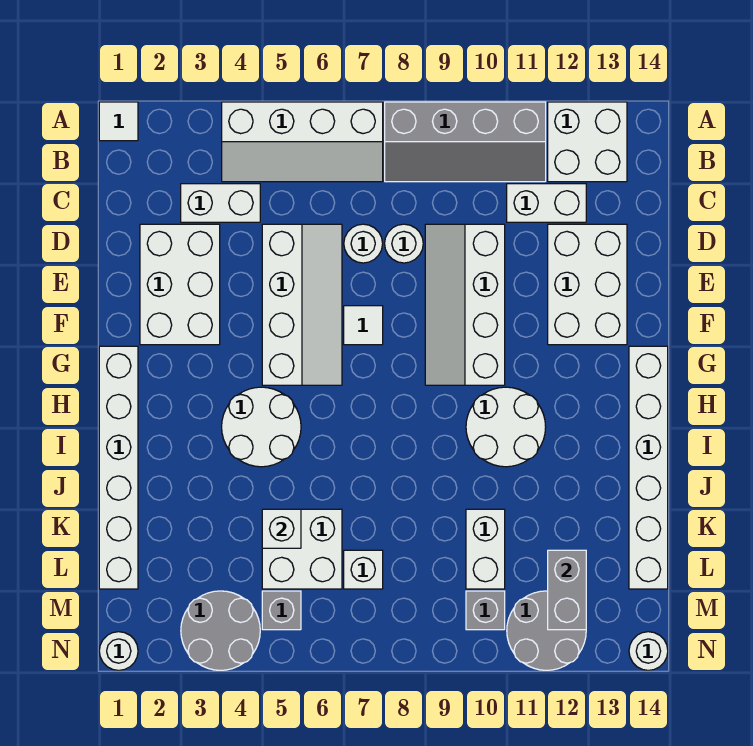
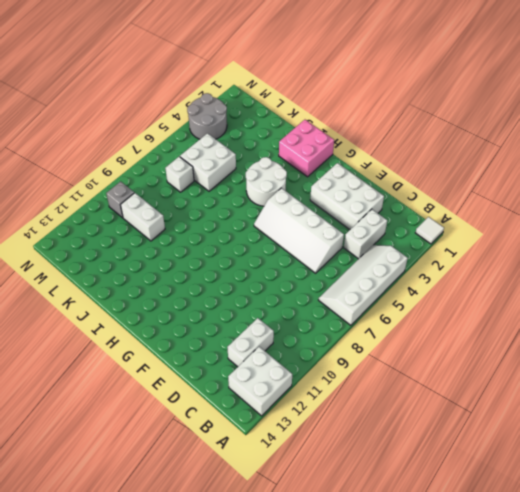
pink 2x2 brick [279,120,334,177] -> white 1x6 brick [99,346,138,589]
none -> grey 2x4 slope [385,102,546,182]
none -> white 1x1 round brick [344,224,383,263]
none -> white 1x1 round brick [385,224,423,263]

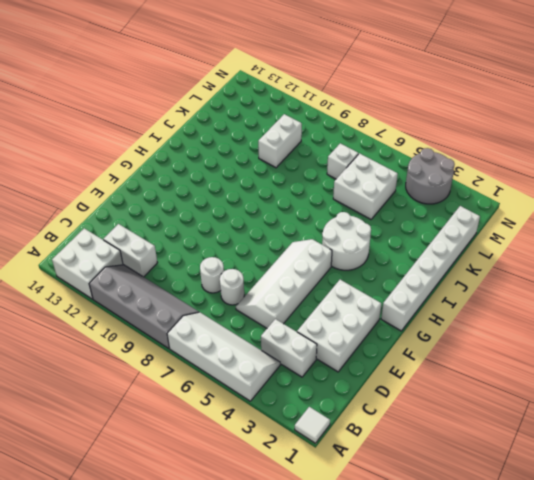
none -> white 2x4 slope [425,224,505,385]
none -> white 2x3 brick [548,224,627,345]
none -> white 1x1 tile [344,306,383,345]

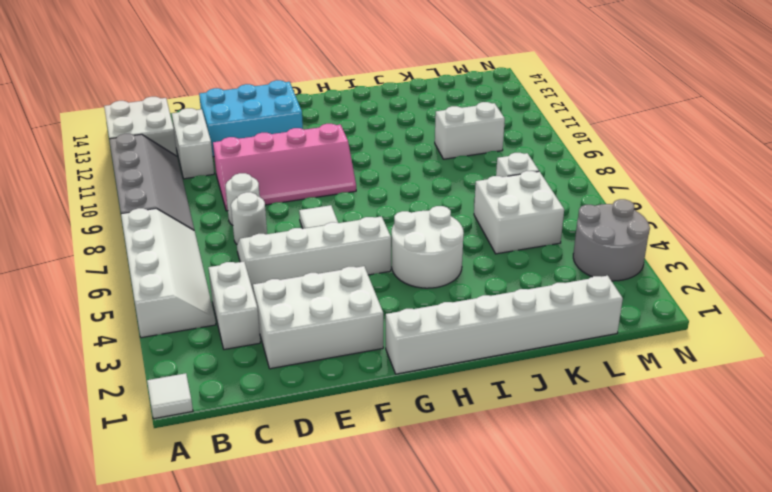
pink 2x4 slope [213,124,356,211] -> white 2x4 slope [425,224,505,385]
cyan 2x3 brick [199,80,303,157] -> white 2x3 brick [548,224,627,345]
none -> white 1x6 brick [629,346,668,589]
none -> white 2x2 round brick [466,387,546,467]
none -> grey 1x1 brick [262,591,301,630]

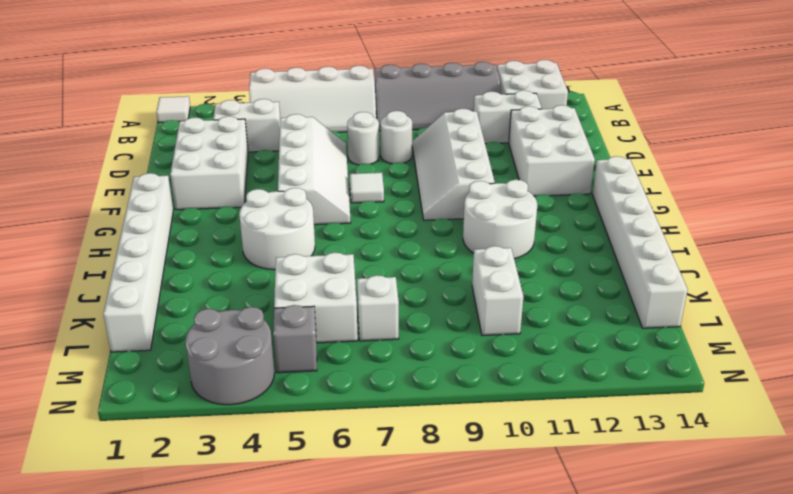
none -> grey 1x1 brick [466,591,505,630]
none -> grey 2x2 round brick [507,591,586,670]
none -> white 1x1 round brick [99,632,138,670]

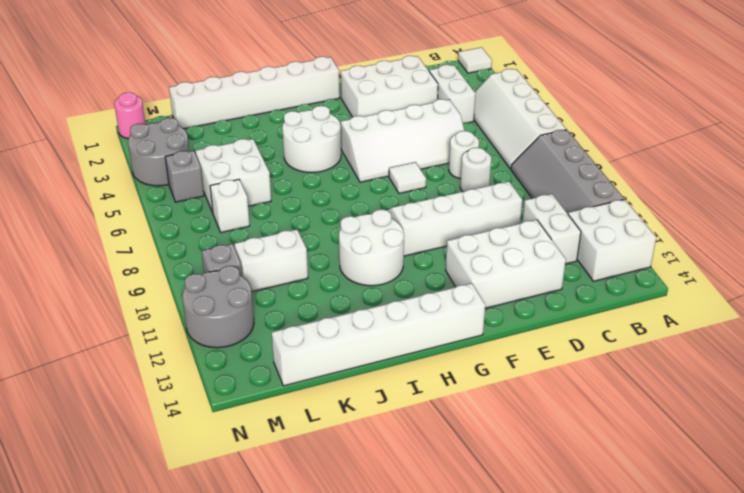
pink 1x1 round brick [114,93,146,139] -> white 1x1 round brick [99,632,138,670]
none -> white 1x1 round brick [629,632,668,670]
none -> white 1x1 brick [262,509,301,548]
none -> grey 1x2 brick [548,550,586,630]

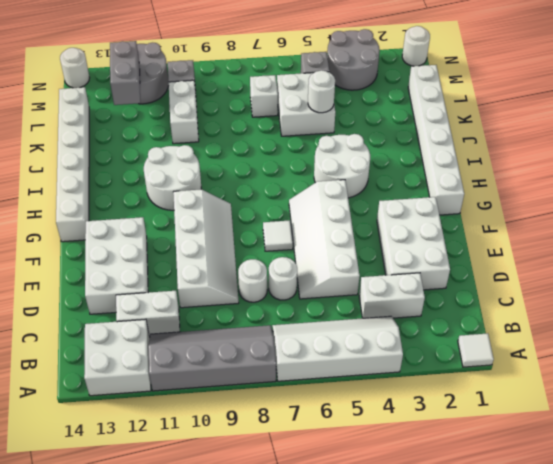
white 1x1 round brick [308,70,335,113] -> white 1x1 brick [262,509,301,548]

